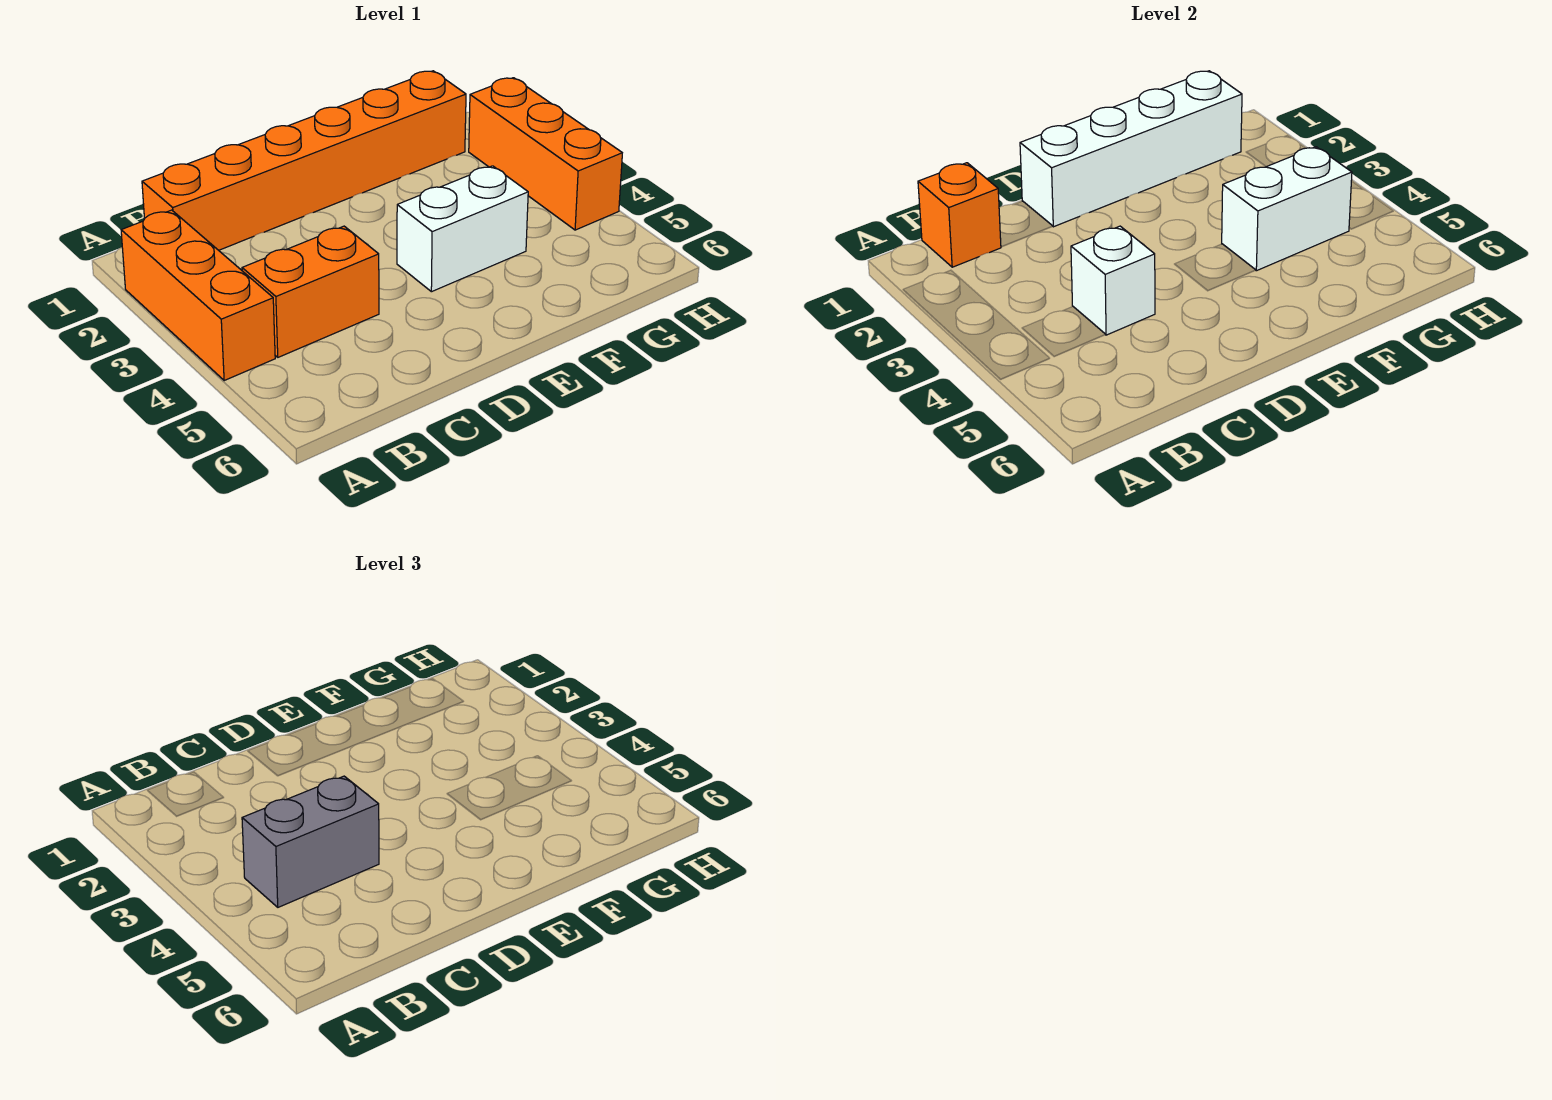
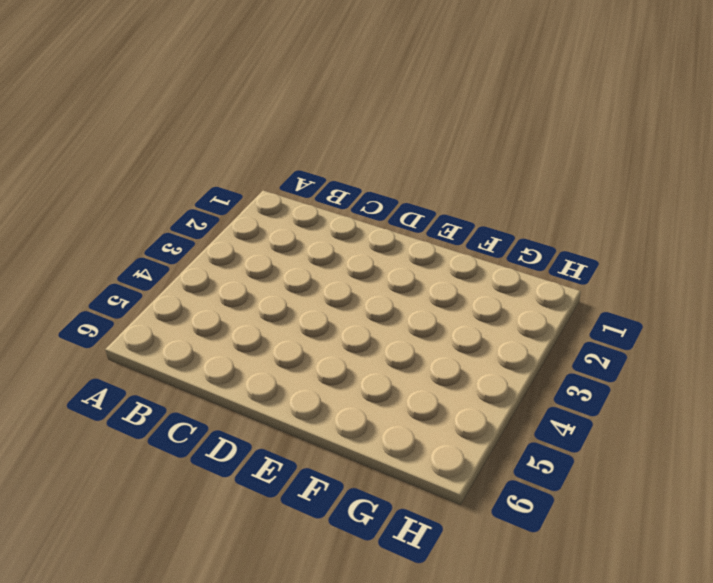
none -> orange 1x3 brick [121,210,275,380]
none -> orange 1x6 brick [142,71,466,250]

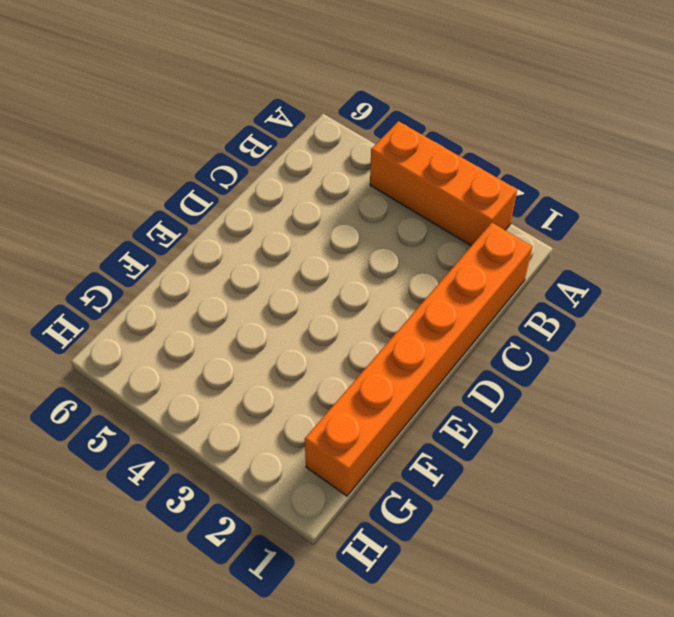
none -> orange 1x2 brick [242,226,379,357]
none -> white 1x2 brick [397,166,528,292]

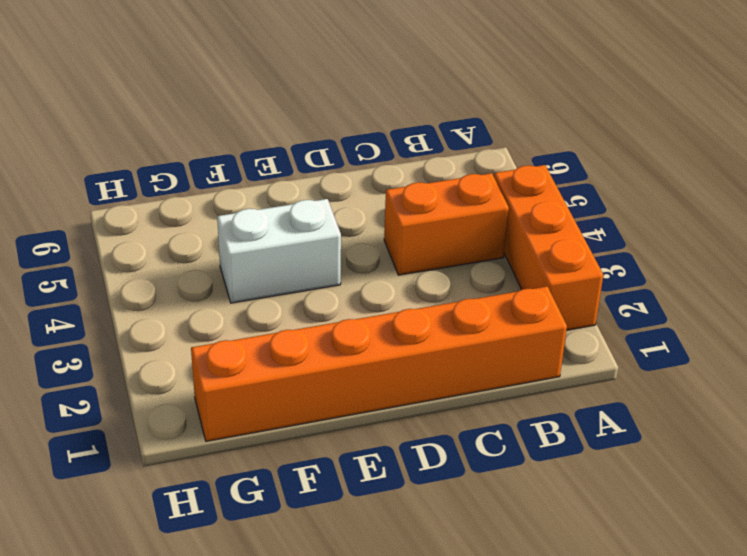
none -> orange 1x3 brick [469,78,622,230]
none -> orange 1x1 brick [918,163,1001,267]

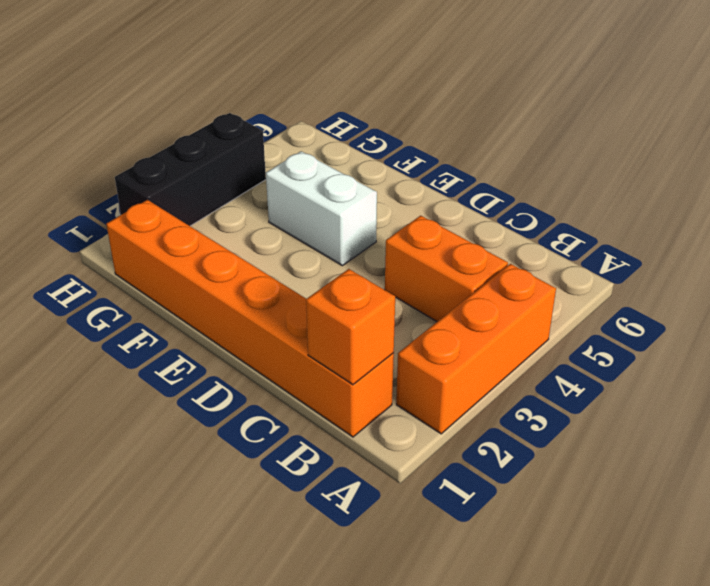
black 1x3 brick [115,113,266,226] -> orange 1x3 brick [469,78,622,230]
none -> white 1x1 brick [1071,226,1155,335]
none -> white 1x4 brick [1020,71,1242,227]

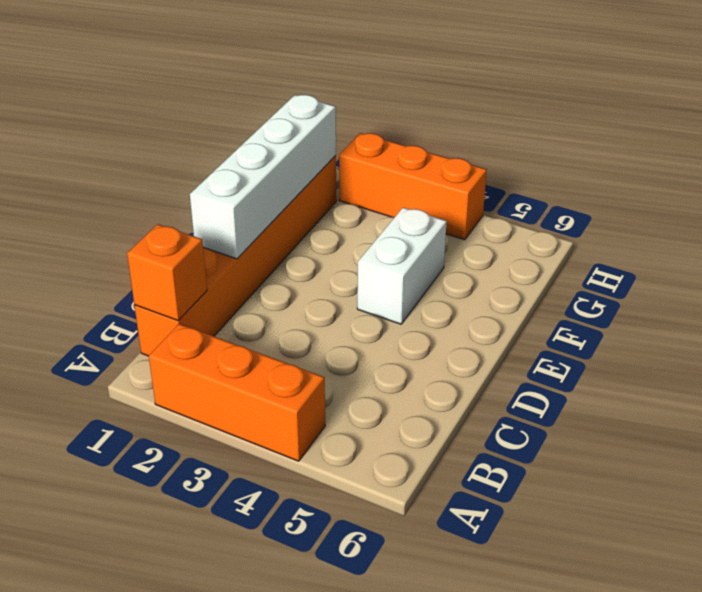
none -> orange 1x2 brick [242,226,379,357]
none -> white 1x1 brick [1071,226,1155,335]

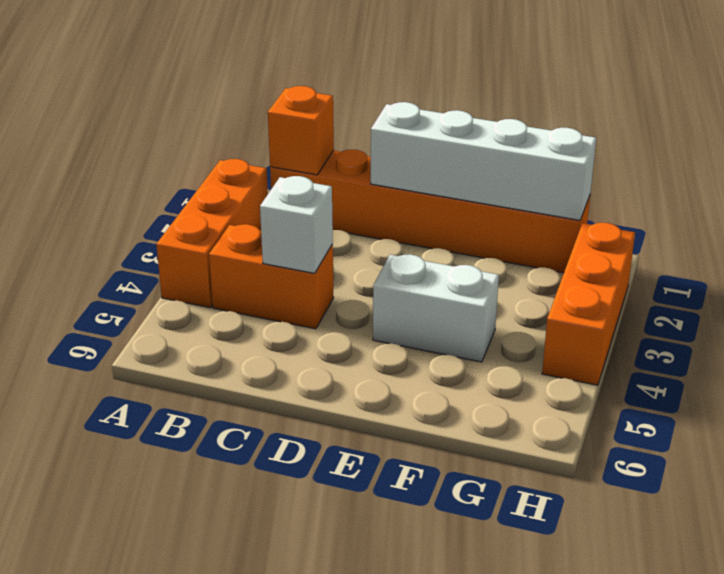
none -> white 1x2 brick [1222,147,1352,271]
none -> grey 1x2 brick [242,776,379,907]

